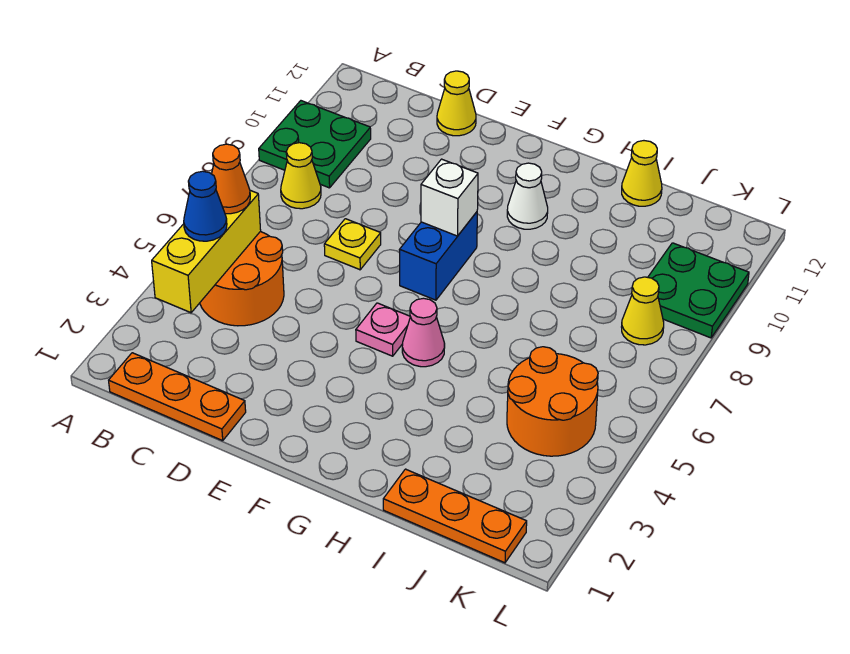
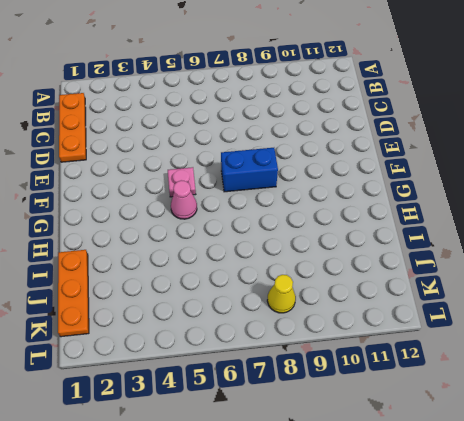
none -> green 2x2 plate [259,101,371,188]
none -> orange 2x2 round brick [200,232,284,326]
none -> yellow 1x1 cone [281,143,321,209]

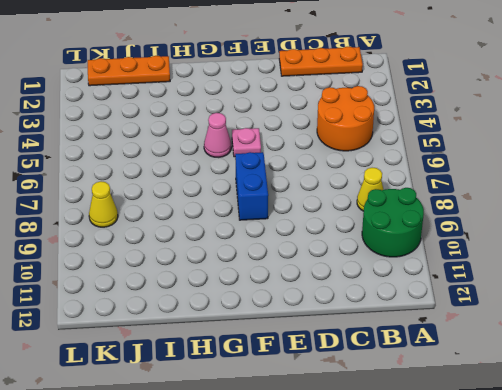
green 2x2 round brick [362,188,424,257] -> green 2x2 plate [259,101,371,188]
none -> yellow 1x1 plate [324,219,381,270]
none -> yellow 1x1 cone [437,71,476,136]
none -> white 1x1 cone [507,163,548,229]

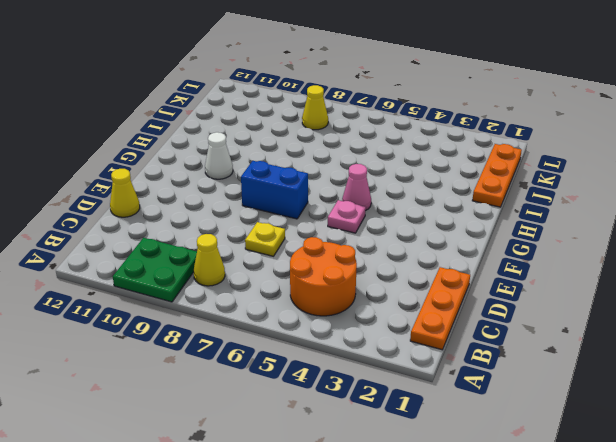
none -> yellow 1x1 cone [622,141,662,206]
none -> orange 2x2 round brick [507,347,598,456]
none -> green 2x2 plate [648,243,749,338]

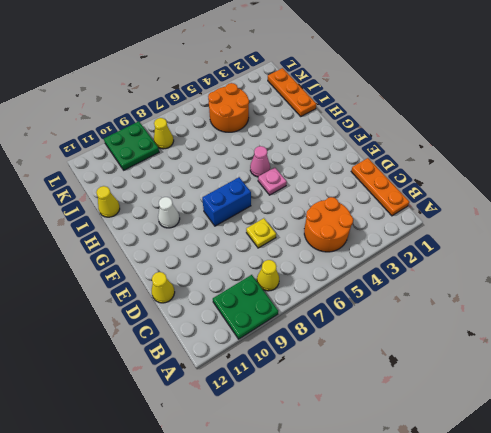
none -> yellow 1x3 brick [152,190,261,313]
none -> white 1x1 brick [421,159,478,236]
none -> blue 1x1 cone [184,171,227,241]

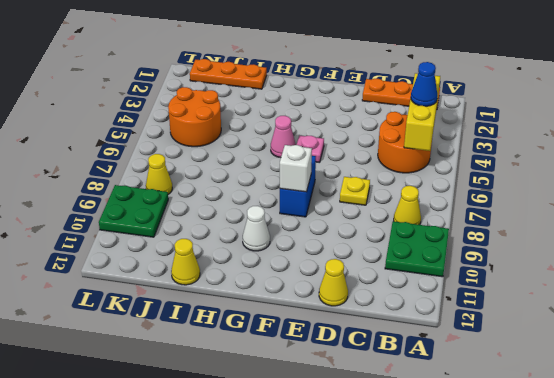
none -> orange 1x1 cone [212,144,250,214]

